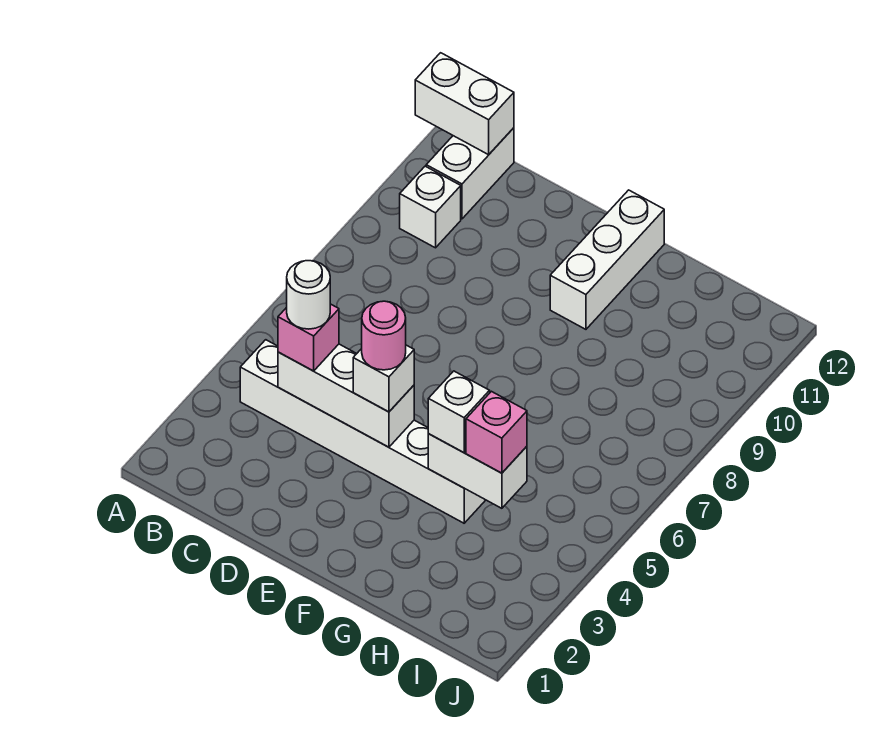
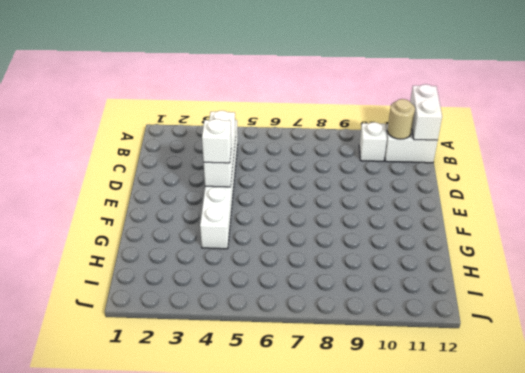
tan 1x1 round brick [387,99,415,139] -> none
none -> white 1x3 brick [550,190,664,329]
none -> white 1x2 brick [428,434,527,508]
none -> pink 1x1 brick [278,304,339,371]

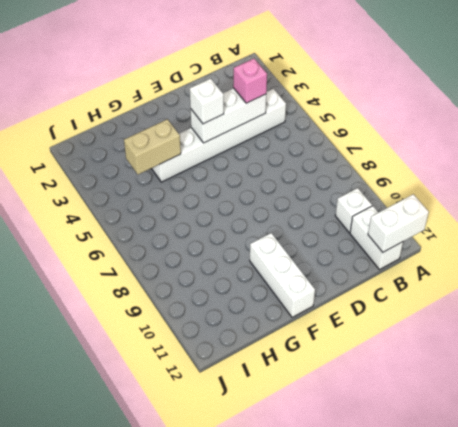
tan 1x2 brick [124,119,181,174] -> white 1x2 brick [428,434,527,508]
none -> white 1x1 brick [428,371,490,453]
none -> pink 1x1 brick [466,391,527,473]
none -> white 1x1 round brick [287,261,330,329]

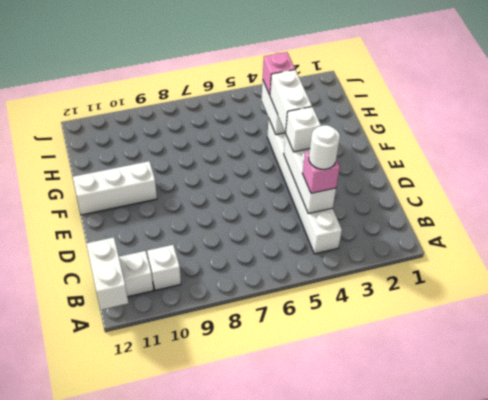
white 1x2 brick [270,70,312,132] -> white 1x1 brick [428,371,490,453]
none -> pink 1x1 round brick [362,301,406,370]

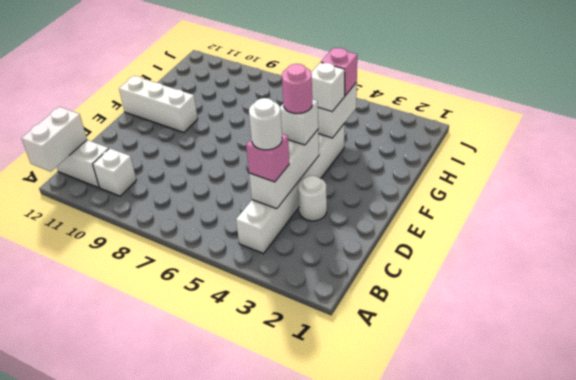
white 1x1 round brick [298,176,327,221] -> none

